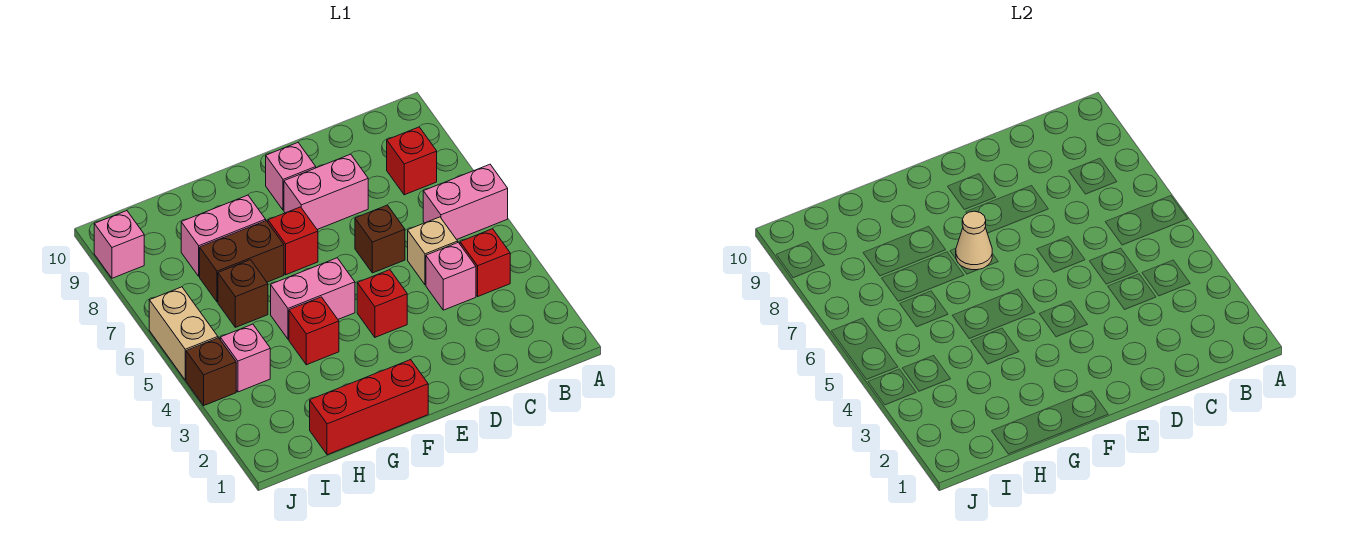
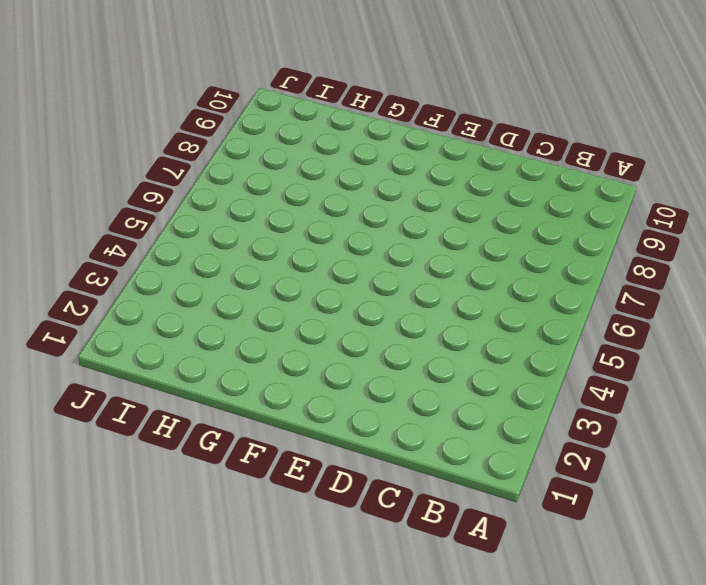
none -> pink 1x2 brick [423,164,508,240]
none -> red 1x1 brick [460,229,510,296]
none -> red 1x1 brick [387,127,437,195]

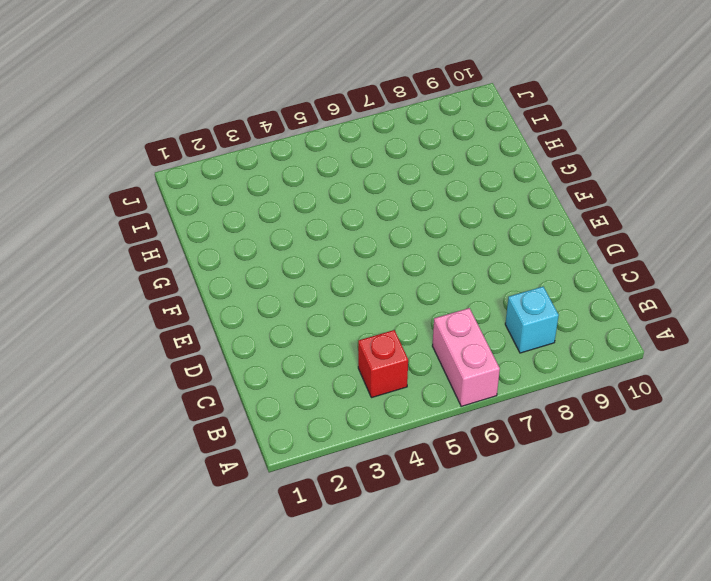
cyan 1x1 brick [505,287,559,353] -> red 1x1 brick [387,127,437,195]
none -> pink 1x1 brick [426,242,476,310]
none -> tan 1x1 brick [408,217,458,285]
none -> brown 1x1 brick [355,205,405,273]

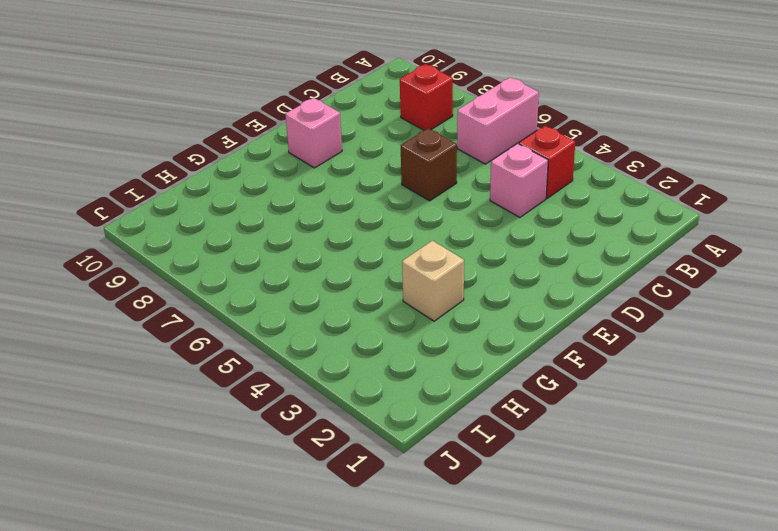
tan 1x1 brick [402,241,464,321] -> tan 1x1 brick moved to [408,217,458,285]
none -> pink 1x2 brick [284,154,368,229]
none -> red 1x1 brick [357,270,407,337]
none -> red 1x3 brick [310,360,428,455]

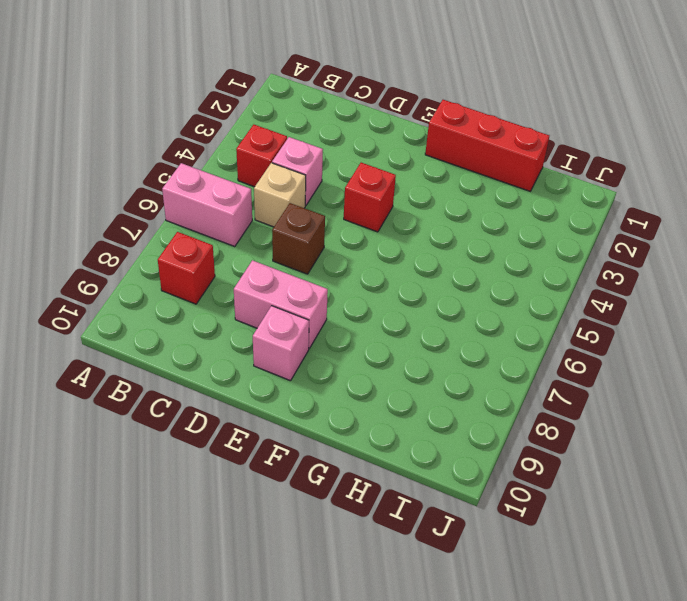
none -> pink 1x2 brick [271,258,355,339]
none -> red 1x1 brick [268,207,318,275]
none -> red 1x1 brick [289,297,339,365]

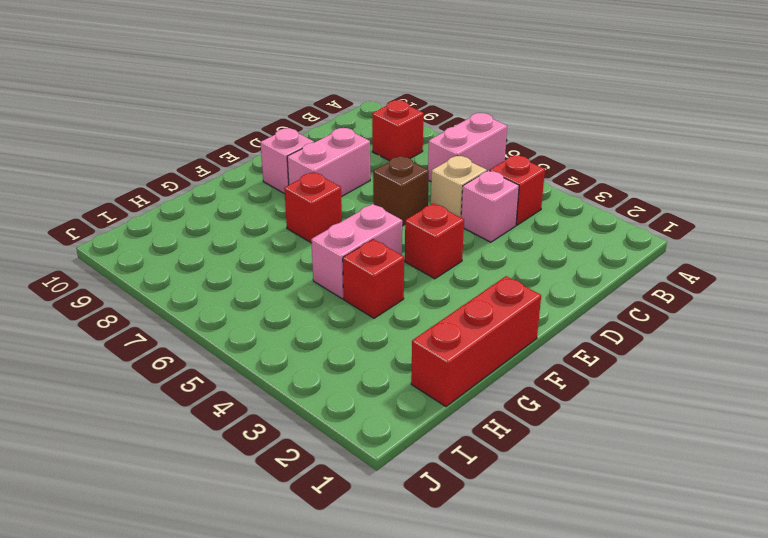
none -> brown 1x2 brick [200,221,284,302]
none -> pink 1x2 brick [181,195,266,276]
none -> brown 1x1 brick [218,260,268,327]

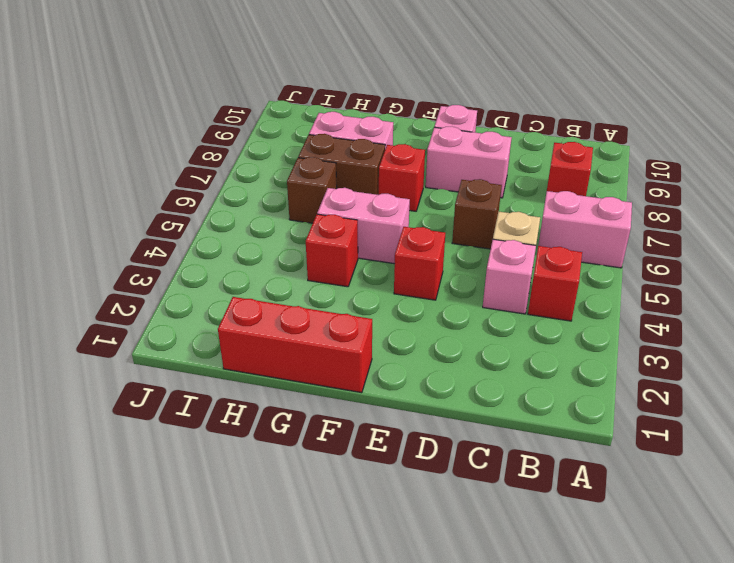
none -> pink 1x1 brick [220,324,270,392]
none -> brown 1x1 brick [186,338,236,405]
none -> tan 1x2 brick [149,287,218,380]

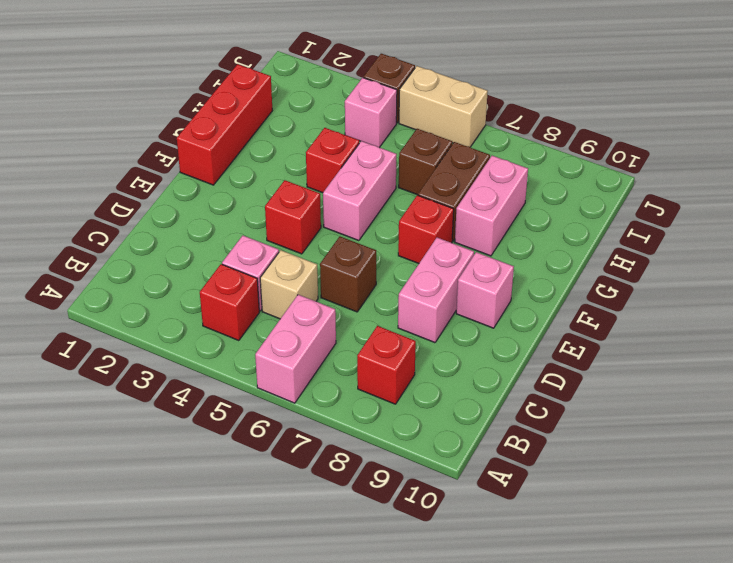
none -> pink 1x1 brick [94,211,144,278]
none -> tan 1x1 cone [956,211,992,270]

